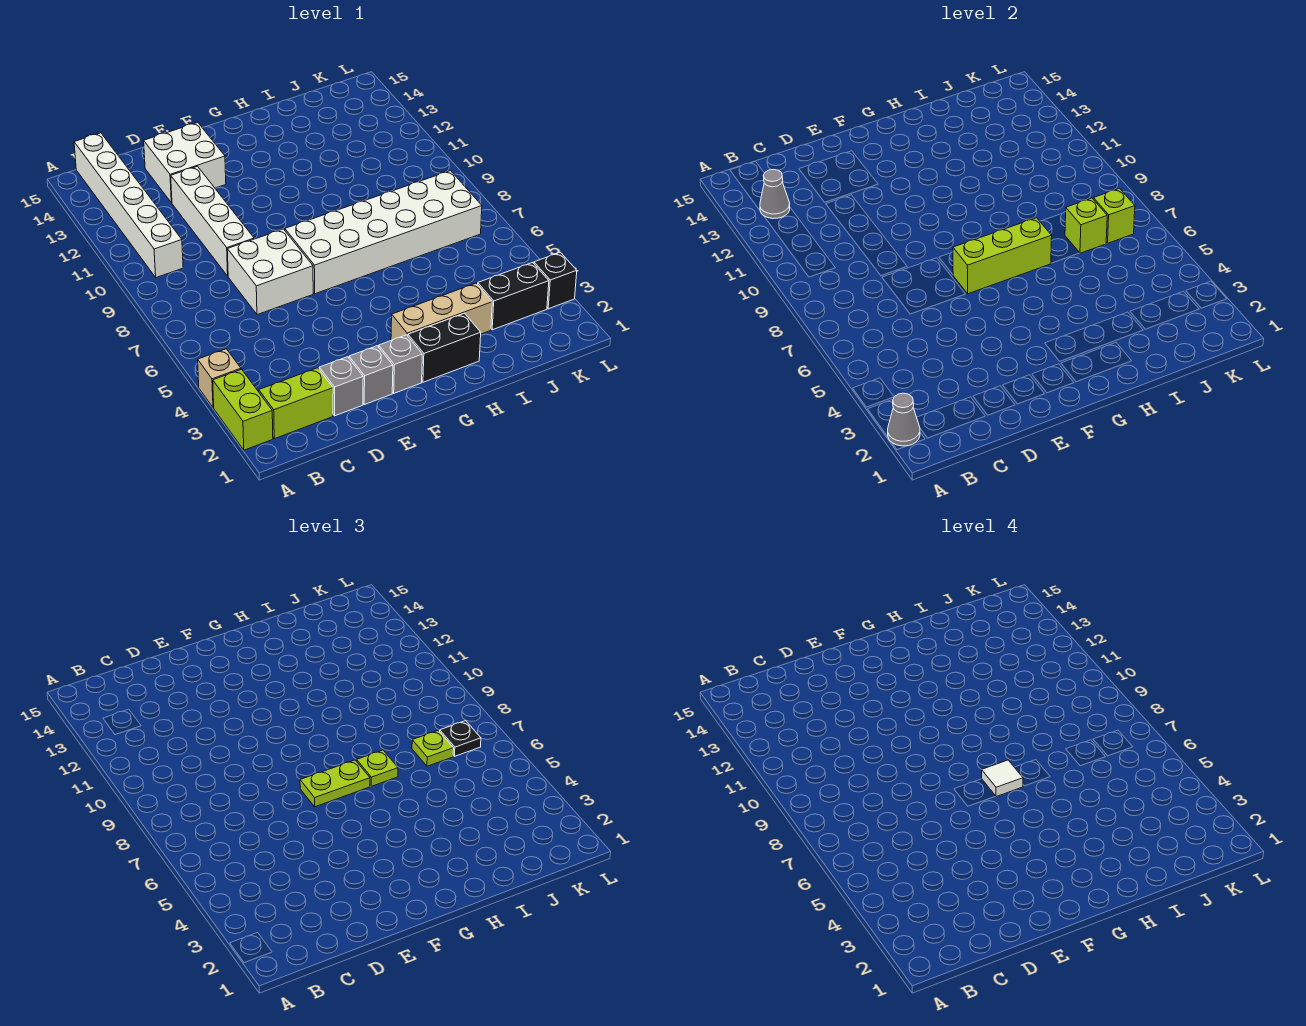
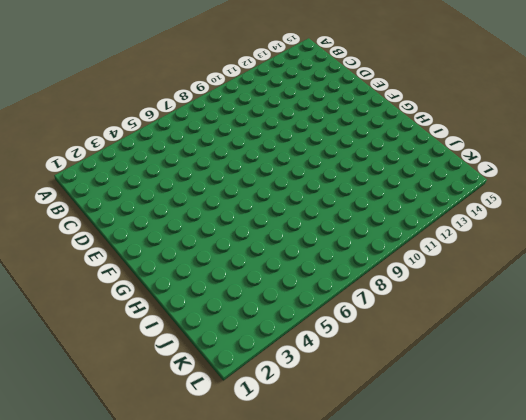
none -> lime 1x2 brick [213,369,273,450]
none -> tan 1x1 brick [198,349,241,408]
none -> lime 1x2 brick [259,368,333,439]

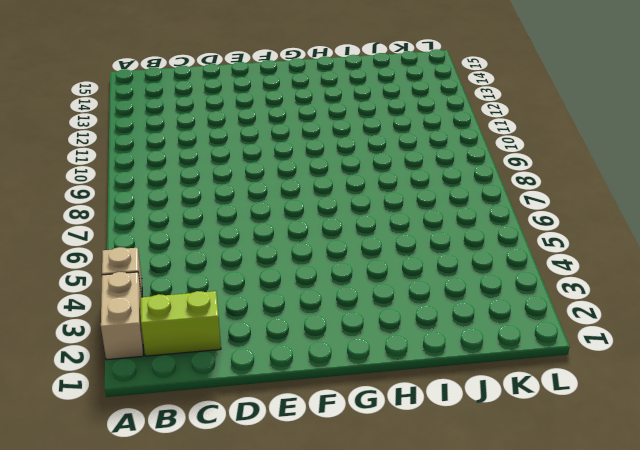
tan 1x2 brick [101,272,143,360] -> lime 1x2 brick [213,369,273,450]
none -> white 1x6 brick [74,133,183,278]
none -> grey 1x1 brick [319,357,363,416]
none -> white 2x2 brick [227,229,313,315]

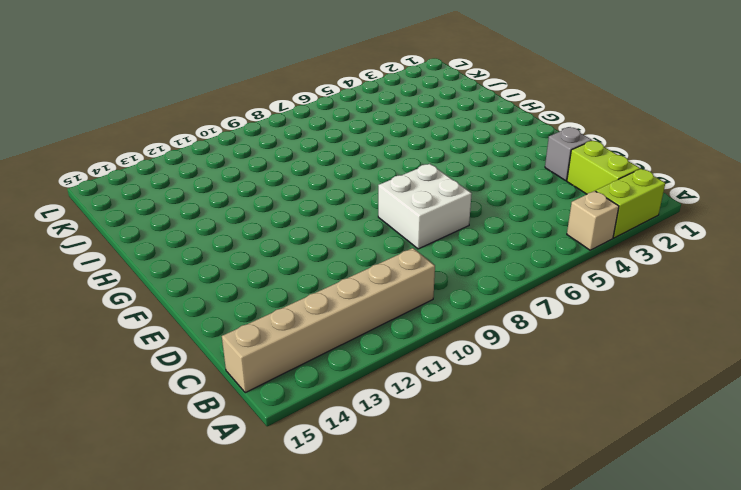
tan 1x6 brick [222,248,435,393] -> white 1x6 brick [74,133,183,278]
none -> white 1x4 brick [171,166,254,276]
none -> white 2x2 brick [144,123,226,203]
none -> grey 1x1 brick [349,346,393,405]

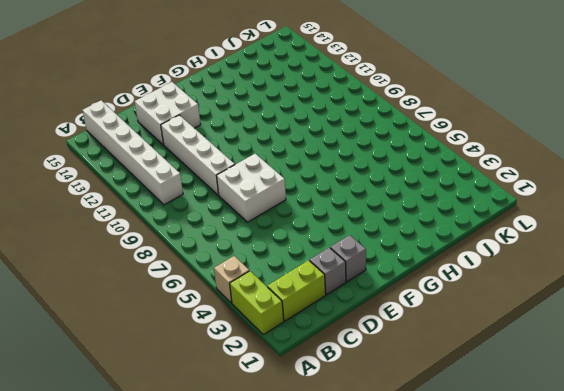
none -> grey 1x1 brick [379,335,422,393]
none -> white 2x6 brick [285,171,482,294]
none -> black 1x2 brick [408,313,481,382]

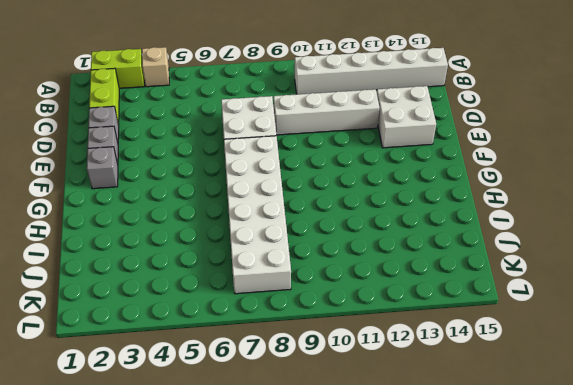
none -> black 1x2 brick [408,313,481,382]
none -> tan 1x3 brick [391,283,492,340]
none -> black 1x2 brick [478,263,549,330]

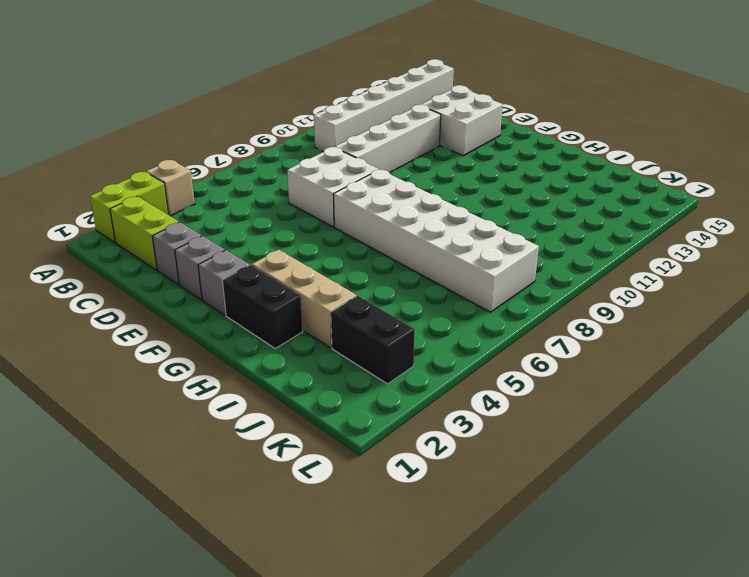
none -> black 1x1 brick [534,252,577,309]
none -> grey 1x1 cone [888,393,920,446]
none -> grey 1x1 cone [760,169,790,219]

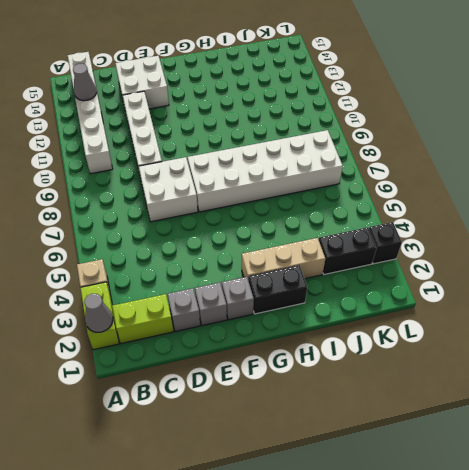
none -> lime 1x3 brick [953,218,1052,294]
none -> lime 1x1 brick [1065,198,1107,253]
none -> lime 1x1 brick [1093,188,1135,243]

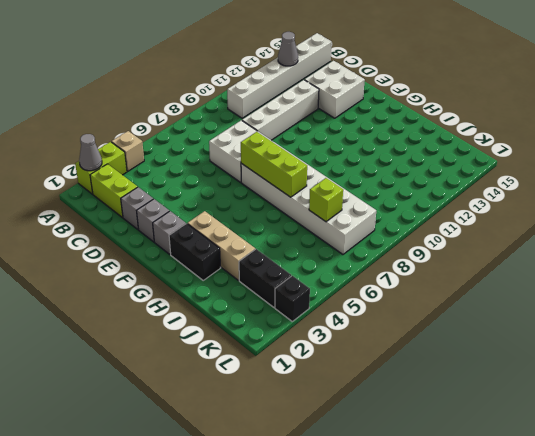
none -> lime 1x1 brick [1093,188,1135,243]
none -> lime 1x2 plate [300,760,370,807]
none -> lime 1x1 plate [357,750,398,786]

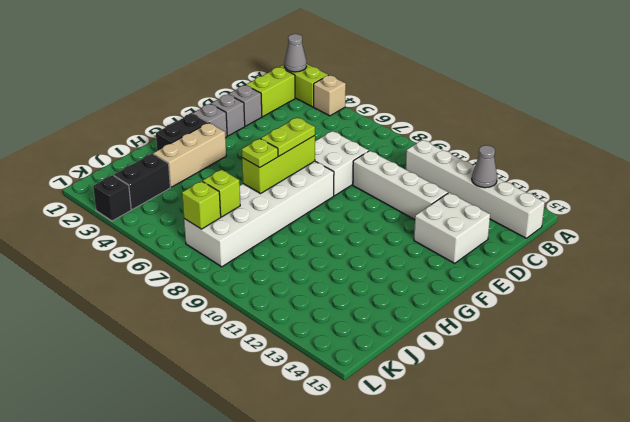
none -> lime 1x1 plate [412,730,454,766]
none -> black 1x1 plate [440,721,481,756]
none -> white 1x1 tile [981,760,1023,797]

